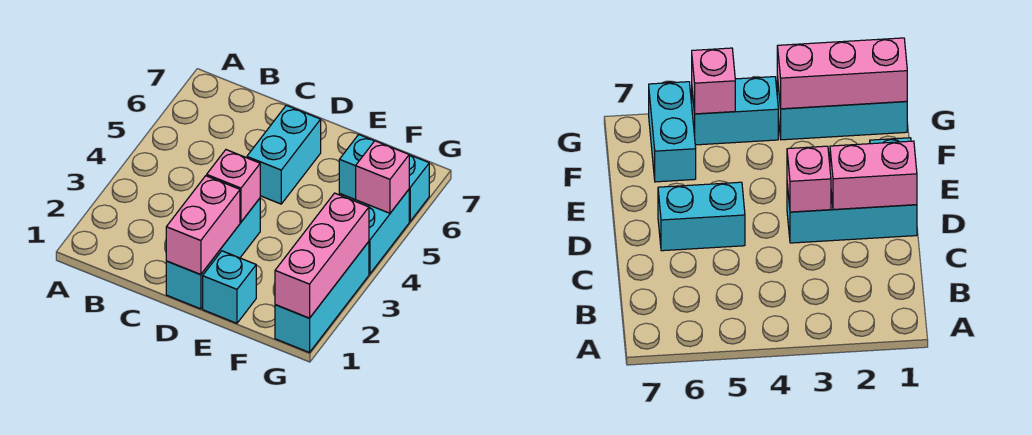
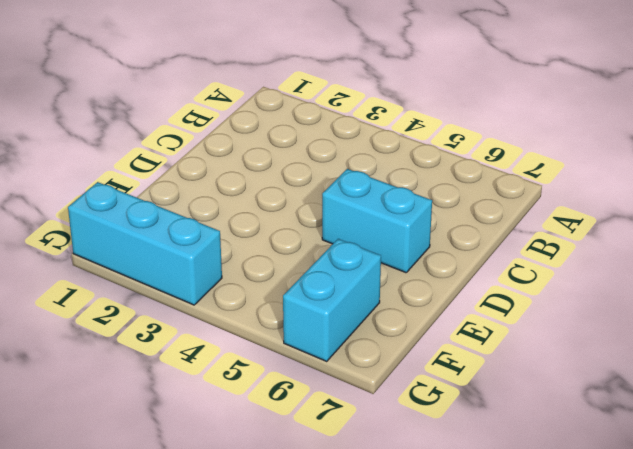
none -> cyan 1x3 brick [166,198,260,309]
none -> cyan 1x1 brick [203,251,256,323]

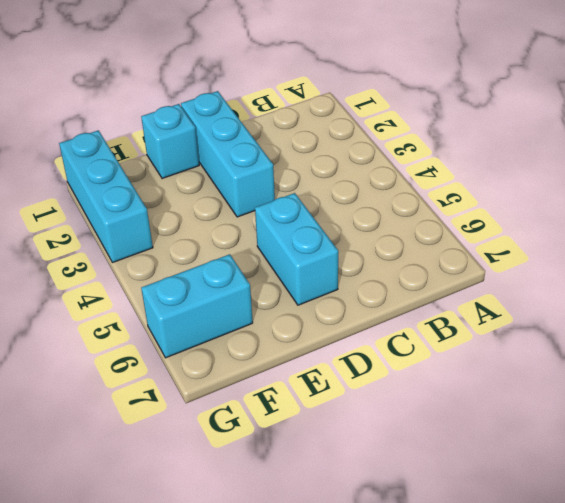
none -> cyan 1x2 brick [355,190,409,274]
none -> pink 1x2 brick [166,176,240,275]

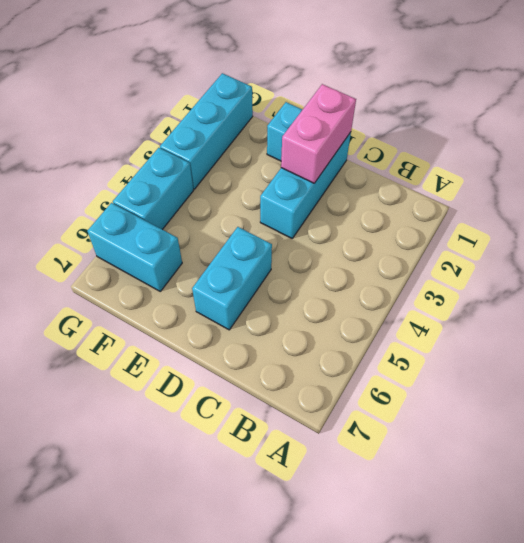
none -> pink 1x1 brick [207,150,260,222]
none -> pink 1x3 brick [275,193,369,318]

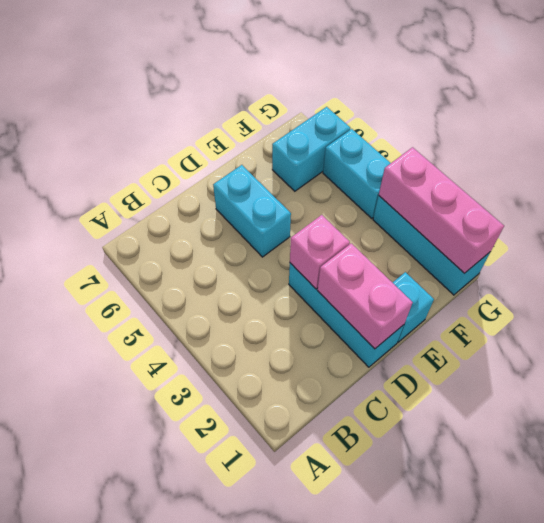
none -> pink 1x1 brick [356,141,409,213]

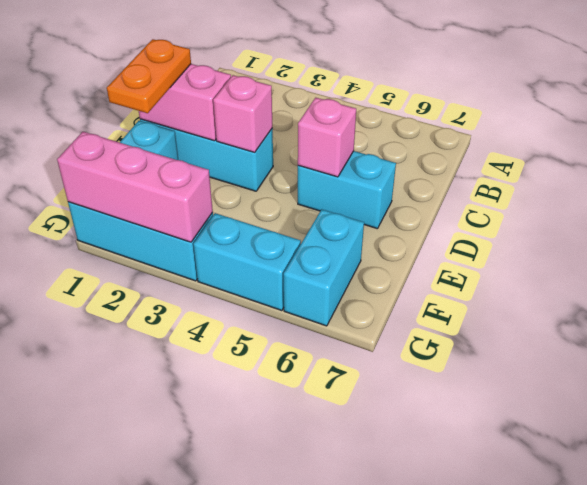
orange 1x2 plate [107,39,191,113] -> none
pink 1x1 brick [298,98,356,177] -> pink 1x1 brick moved to [356,141,409,213]

